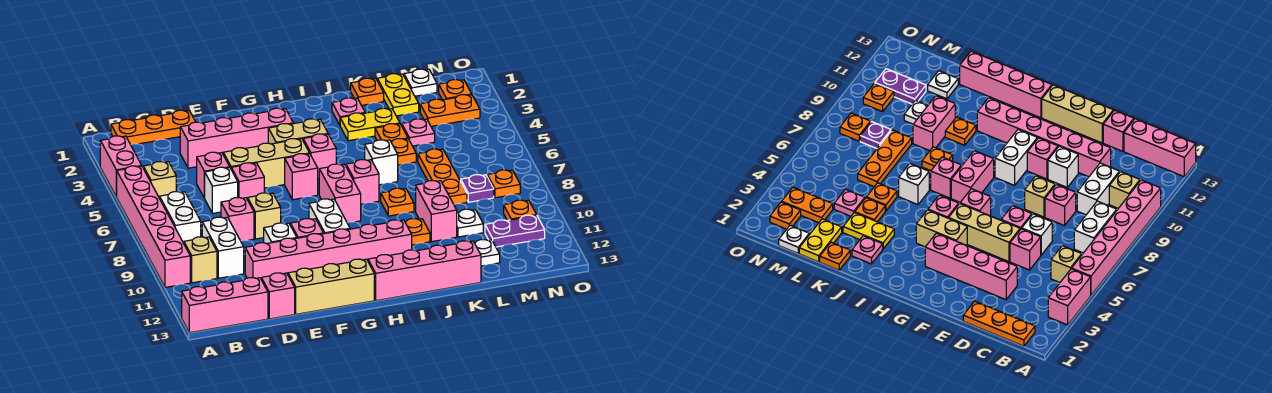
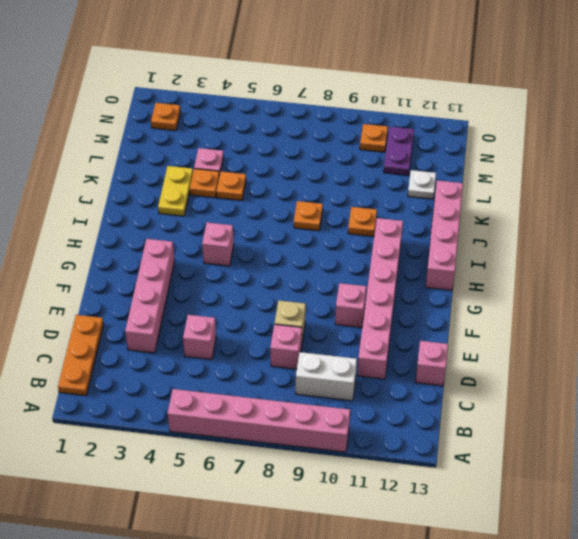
none -> pink 1x2 brick [100,136,142,197]
none -> pink 1x3 brick [182,278,268,333]
none -> tan 1x1 brick [143,162,176,198]
none -> white 1x2 brick [160,192,201,243]

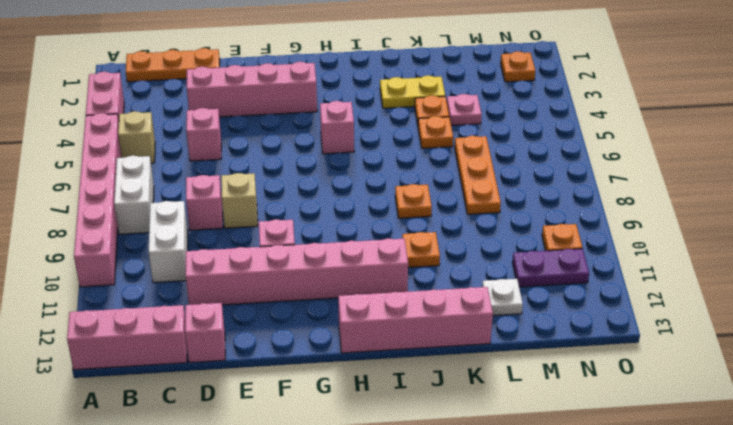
none -> tan 1x1 brick [184,237,217,283]
none -> white 1x1 brick [205,167,238,213]
none -> tan 1x3 brick [223,139,310,188]
none -> pink 1x1 brick [231,163,264,200]

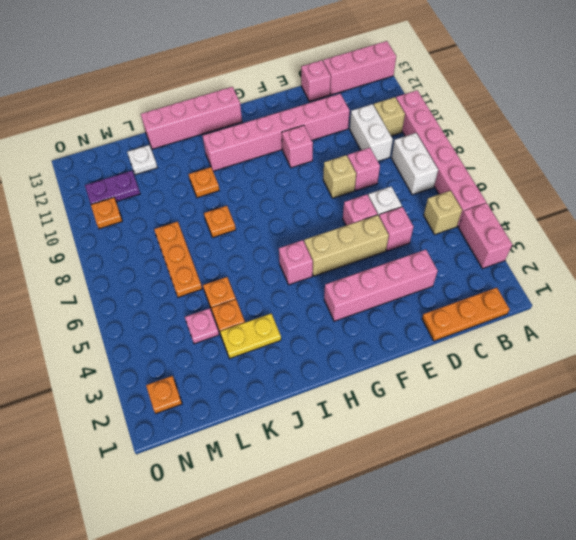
none -> white 1x1 brick [264,223,297,244]
none -> tan 1x3 brick [288,259,374,314]
none -> tan 1x2 brick [268,119,328,144]
none -> pink 1x1 brick [285,154,318,200]

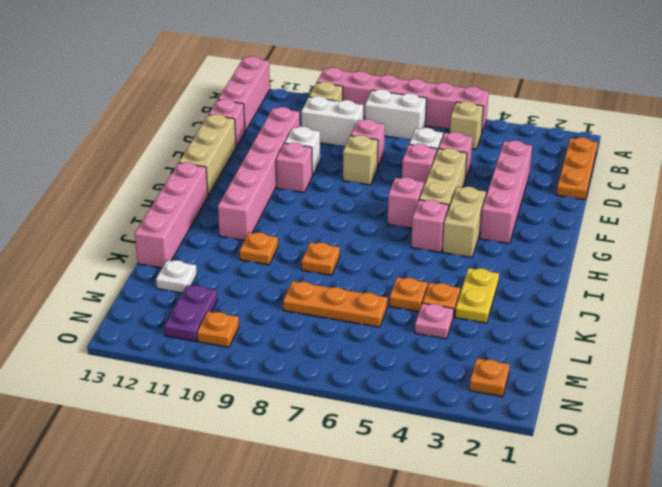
none -> pink 1x2 brick [100,136,142,197]
none -> white 1x2 brick [309,199,350,234]
none -> pink 1x2 brick [319,164,361,223]
none -> pink 1x1 brick [346,160,379,204]

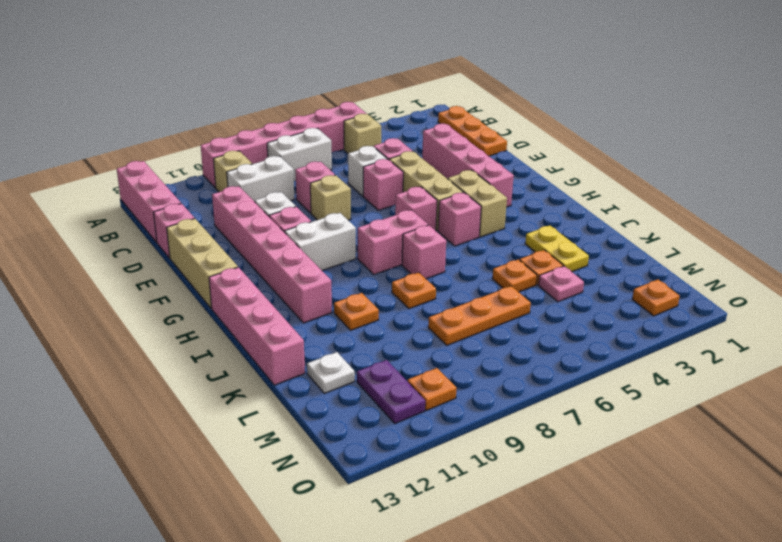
none -> pink 1x2 brick [100,136,142,197]
none -> pink 1x1 plate [332,98,365,125]
none -> white 1x1 brick [365,140,398,185]
none -> orange 1x1 plate [351,78,384,105]

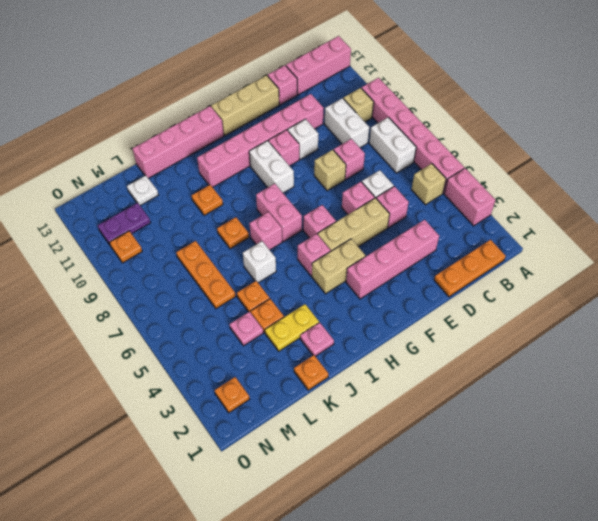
none -> pink 1x2 brick [416,181,457,242]
none -> yellow 1x2 plate [377,74,419,116]
none -> white 1x1 plate [457,209,483,237]
none -> white 1x1 plate [404,69,437,96]

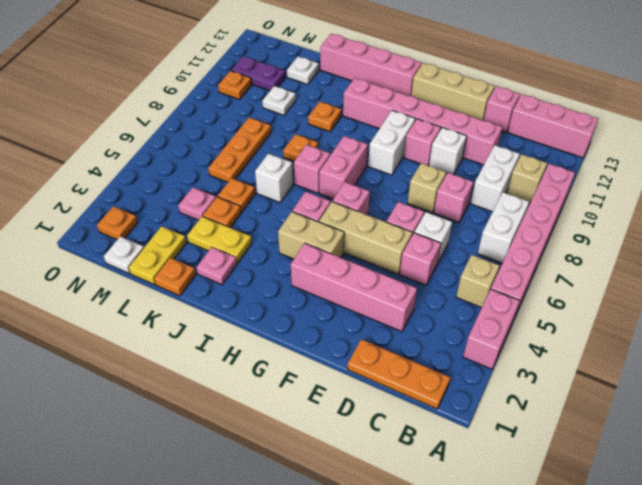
none -> pink 1x2 brick [416,181,457,242]
none -> orange 1x2 plate [420,95,480,126]
none -> purple 1x1 plate [461,175,494,202]
none -> orange 1x1 plate [487,170,520,198]

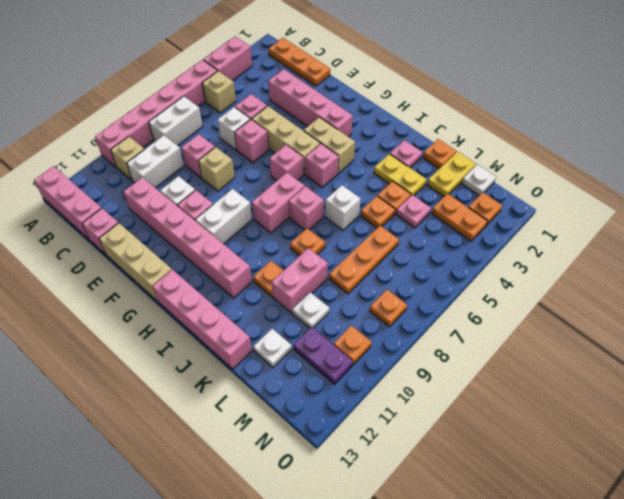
none -> purple 1x1 plate [461,175,494,202]

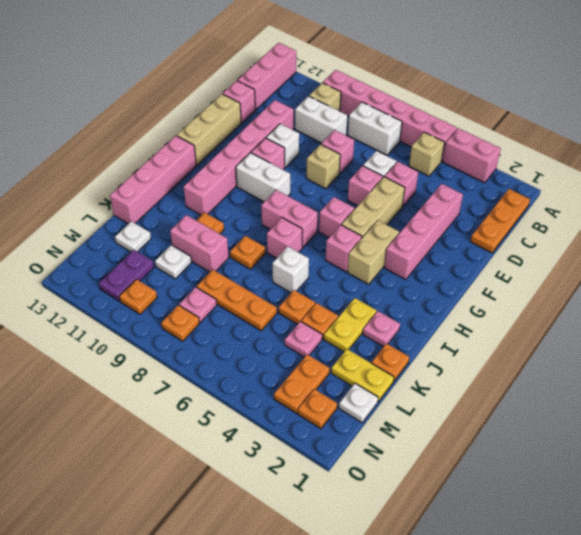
pink 1x1 plate [179,287,217,322] -> purple 1x1 plate [461,175,494,202]

